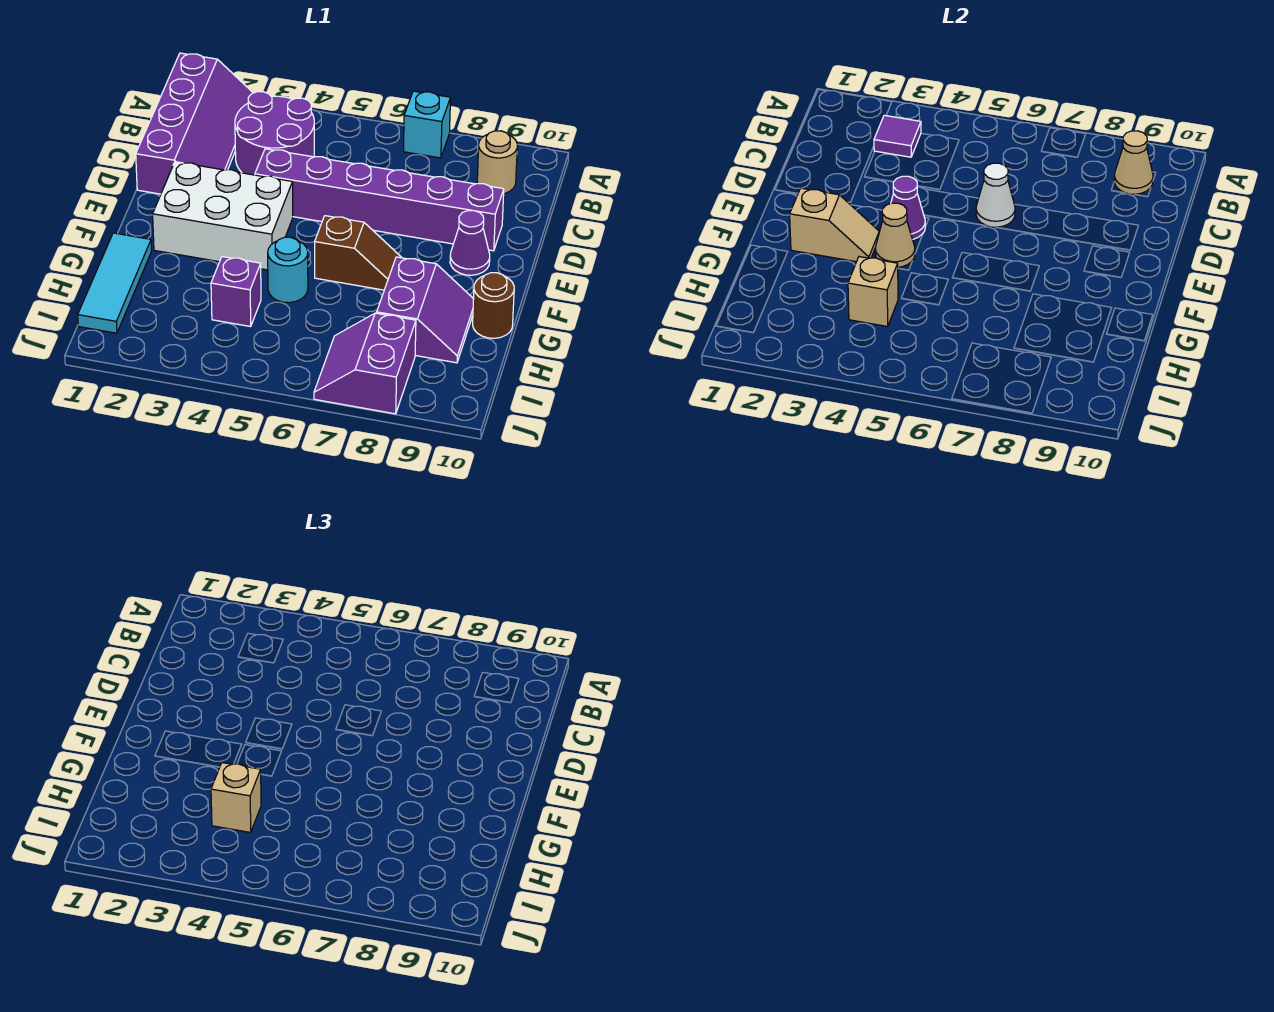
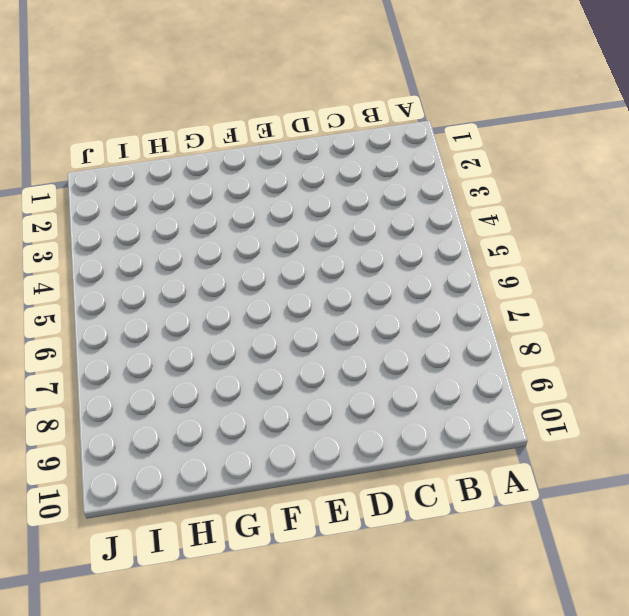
none -> purple 2x4 slope [136,53,253,194]
none -> cyan 1x1 brick [403,91,451,158]
none -> purple 2x2 round brick [235,92,314,175]

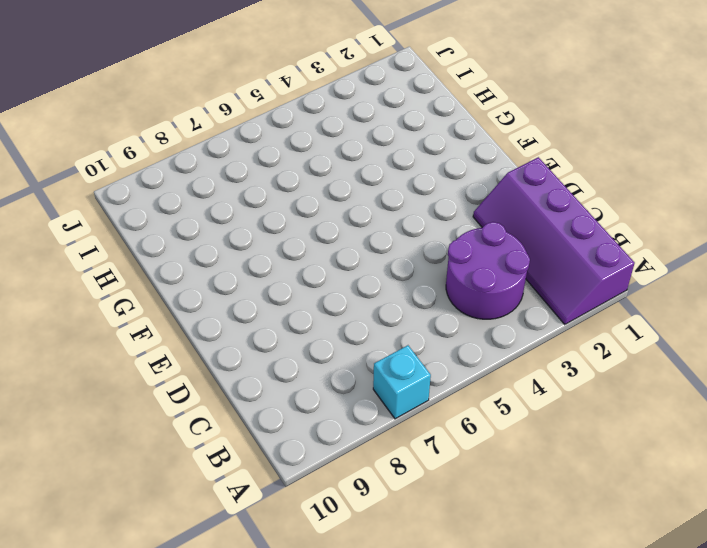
none -> tan 1x1 round brick [477,131,517,194]
none -> purple 1x6 brick [255,149,504,251]
none -> white 2x3 brick [153,162,293,270]

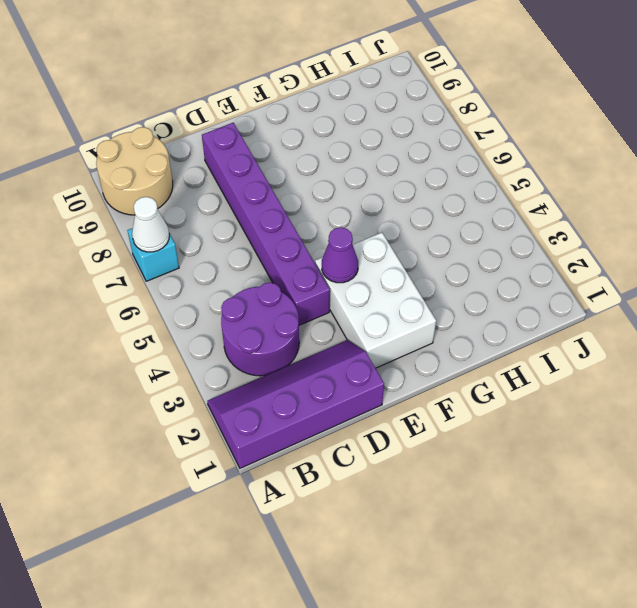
white 1x1 cone [132,197,169,252] -> white 1x1 cone moved to [976,163,1015,227]
tan 2x2 round brick [96,127,173,215] -> tan 1x1 round brick [477,131,517,194]
none -> purple 1x1 cone [450,211,490,275]
none -> brown 1x2 slope [315,216,402,290]
none -> cyan 1x3 tile [78,233,151,333]

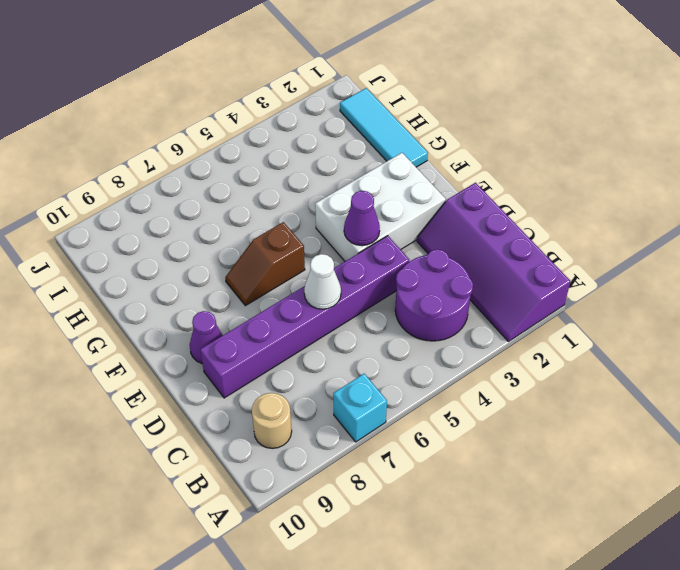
none -> cyan 1x1 round brick [268,237,308,303]
none -> purple 2x2 slope [377,257,474,363]
none -> brown 1x1 round brick [473,273,514,338]

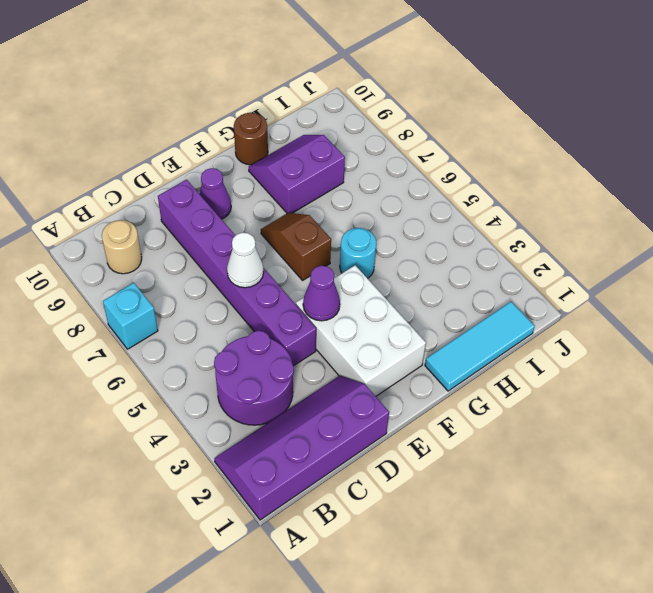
none -> purple 1x1 brick [211,257,261,326]
none -> purple 2x2 slope [314,313,416,414]
none -> purple 1x1 tile [874,115,921,157]

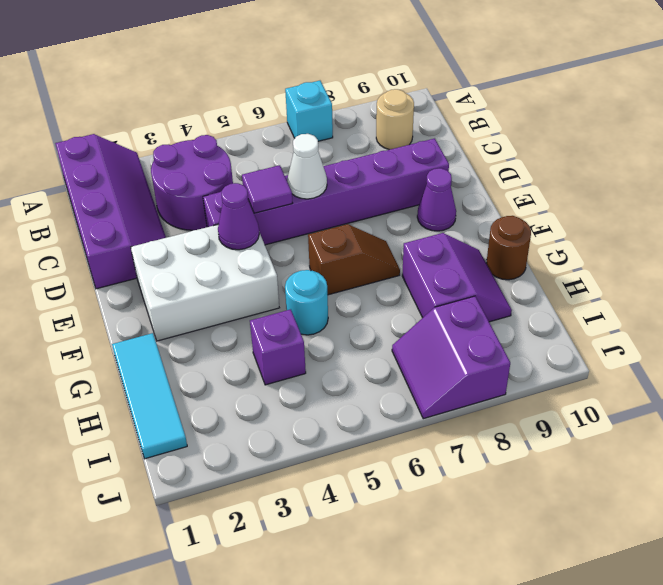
purple 1x1 tile [242,165,292,213] -> purple 1x1 tile moved to [874,115,921,157]
none -> tan 1x1 cone [1114,131,1153,194]
none -> tan 1x2 slope [790,188,879,262]
none -> tan 1x1 cone [875,203,915,267]

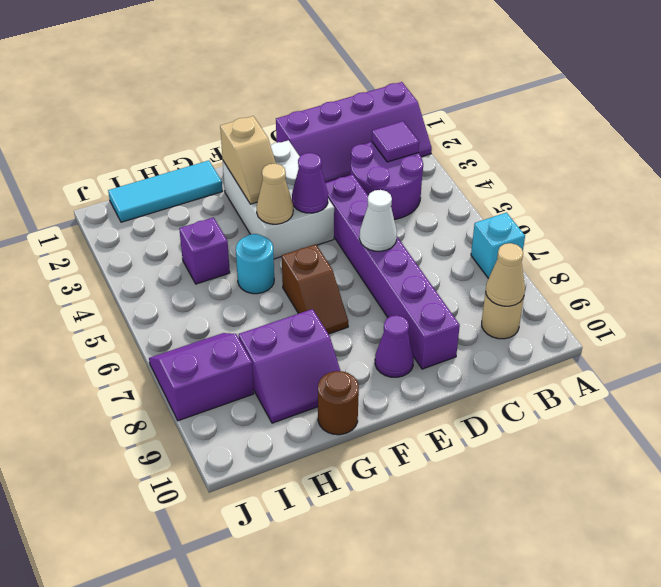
none -> tan 1x1 brick [848,257,898,326]
none -> tan 1x1 brick [211,763,261,832]

